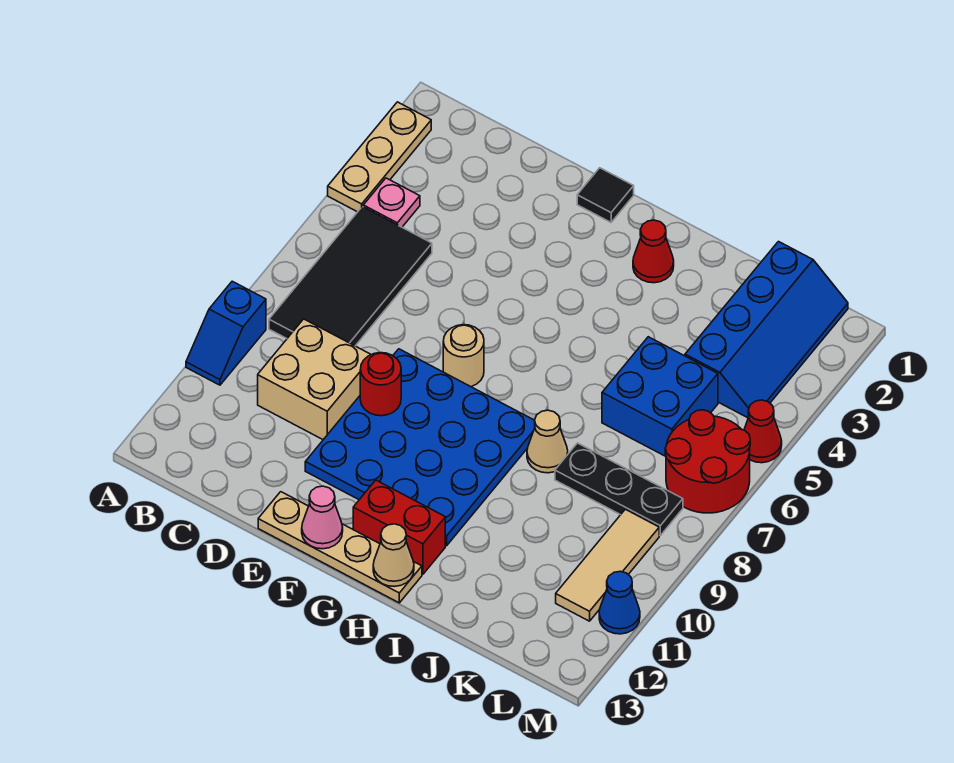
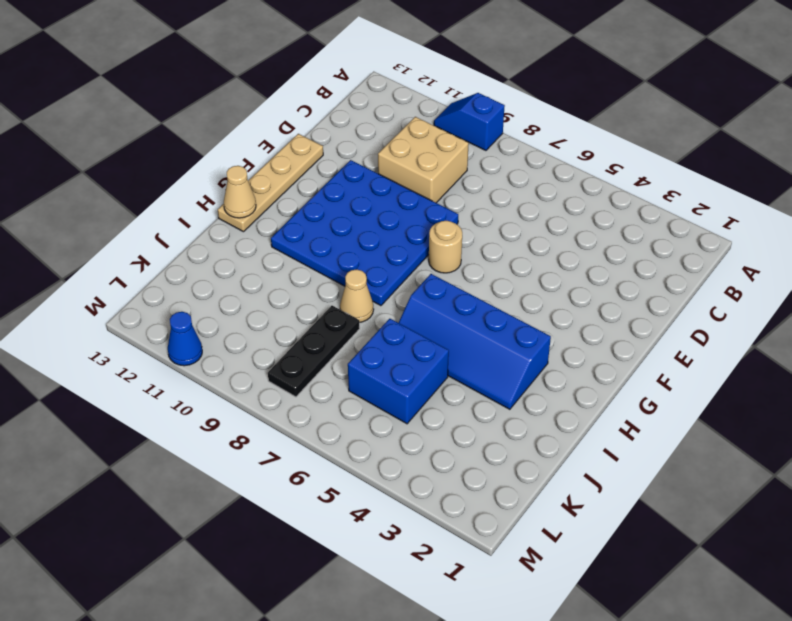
blue 2x4 slope [399,274,551,409] -> blue 2x4 slope moved to [685,242,848,418]
none -> tan 1x3 plate [328,102,431,212]
none -> pink 1x1 plate [363,178,420,227]
none -> black 2x4 tile [269,207,432,346]

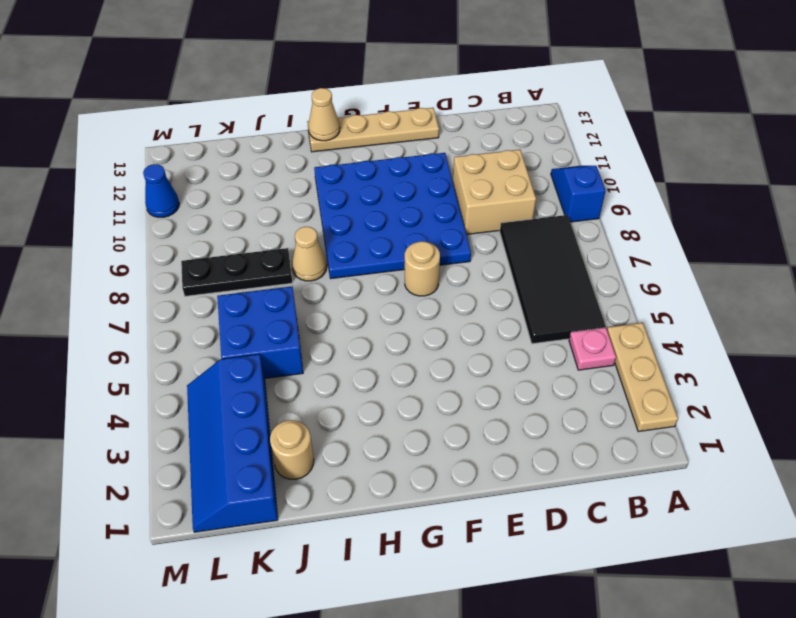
tan 1x1 round brick [270,420,314,479] -> none
none -> black 1x1 tile [577,168,634,222]
none -> red 1x2 brick [353,480,445,574]
none -> red 1x1 cone [633,220,674,283]

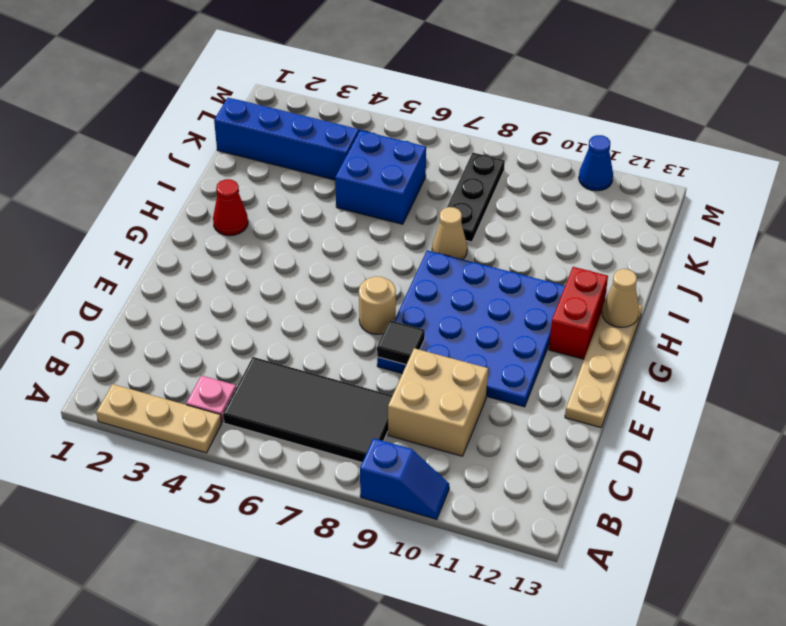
black 1x1 tile [377,320,425,365] -> black 1x1 tile moved to [577,168,634,222]
none -> red 2x2 round brick [665,410,750,513]
none -> tan 1x3 tile [556,509,659,621]
none -> red 1x1 cone [744,400,782,463]

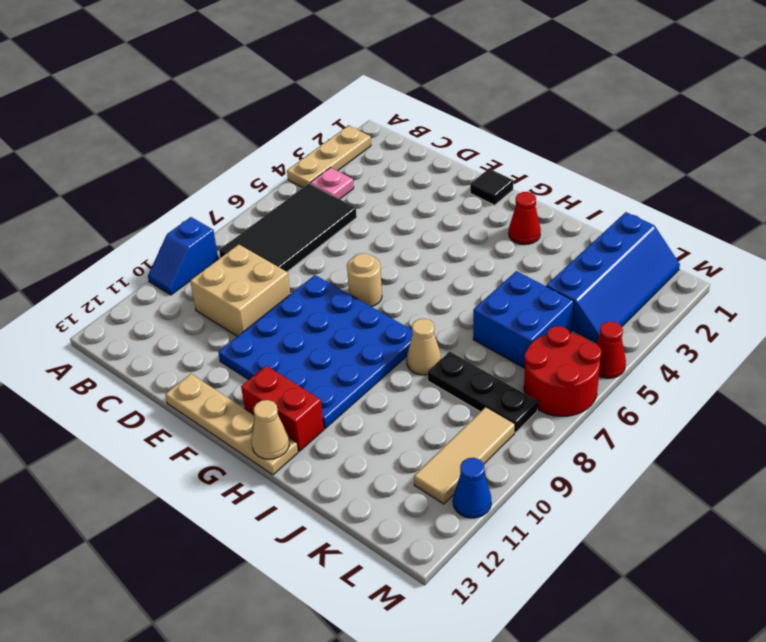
none -> red 1x1 round brick [360,353,401,416]
none -> pink 1x1 cone [302,486,343,549]

